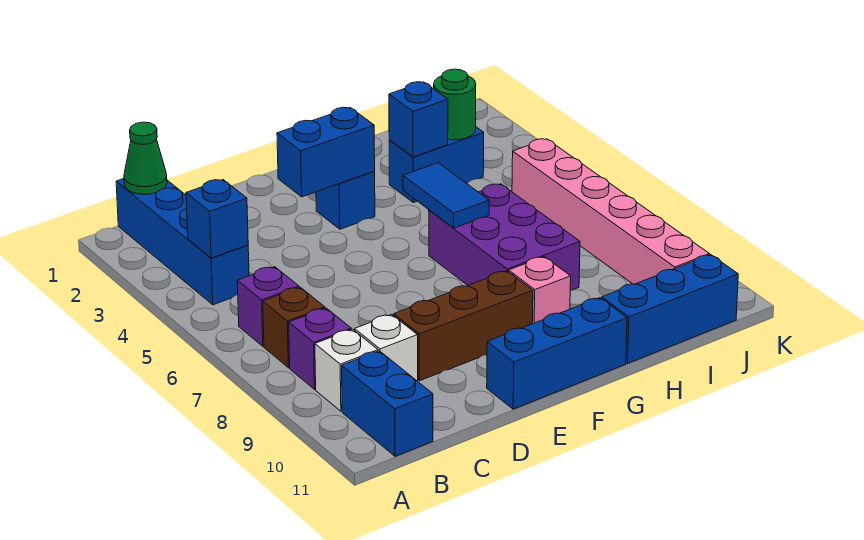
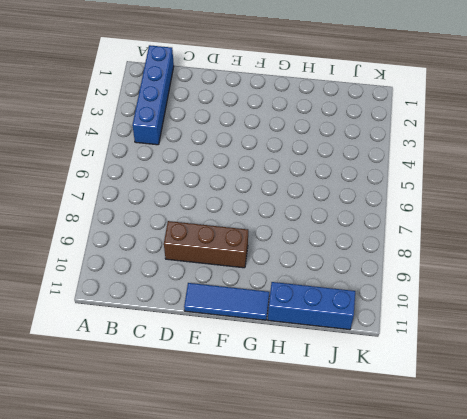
blue 1x3 tile [184,283,269,320] -> blue 1x3 brick [487,298,627,409]
none -> purple 1x1 brick [237,267,299,346]
none -> brown 1x1 brick [263,287,325,368]
none -> purple 1x1 brick [289,308,351,389]

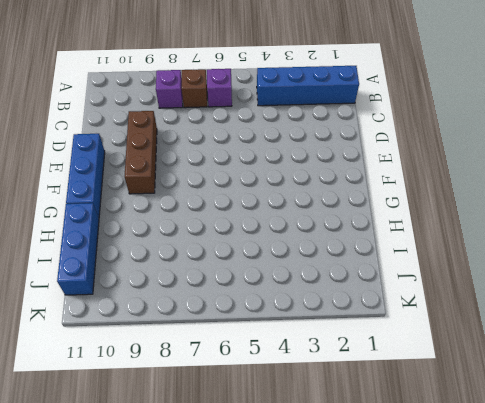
none -> white 1x1 brick [315,329,378,411]
none -> blue 1x2 brick [342,351,433,456]
none -> white 1x1 brick [355,314,418,381]

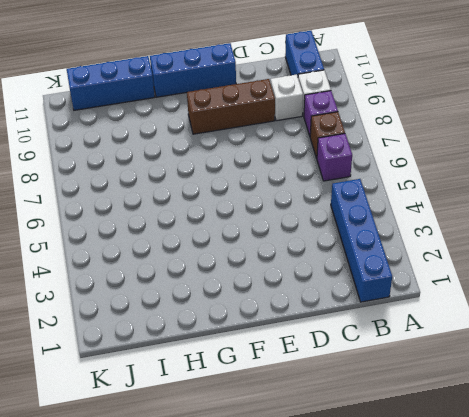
none -> blue 1x1 brick [316,171,375,229]
none -> purple 2x3 brick [429,184,580,291]
none -> pink 1x1 brick [509,257,571,324]

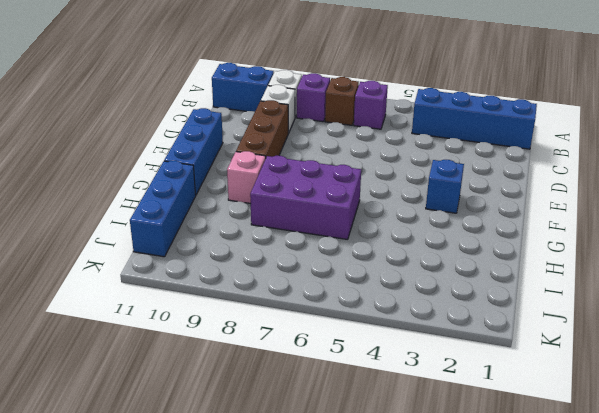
none -> blue 1x2 brick [389,127,484,203]
none -> pink 1x6 brick [512,139,709,284]
none -> green 1x1 cone [124,122,167,194]

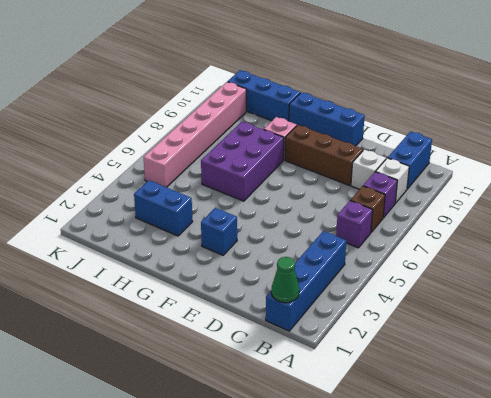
none -> blue 1x1 brick [186,180,248,258]
none -> blue 1x2 brick [277,107,375,197]
none -> blue 1x2 tile [403,163,489,228]

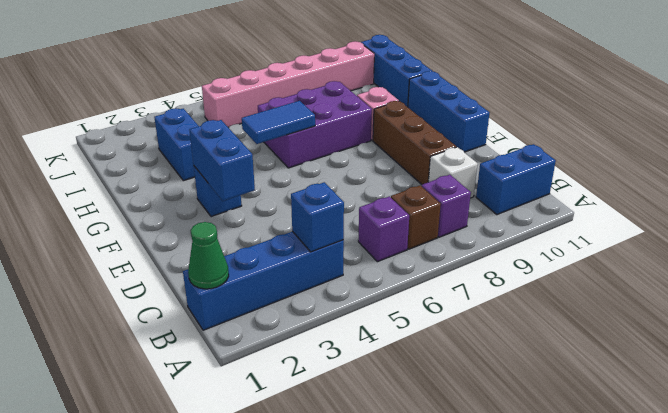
none -> white 1x1 brick [315,329,378,411]
none -> blue 1x1 brick [389,82,448,157]
none -> green 1x1 round brick [434,69,476,140]

